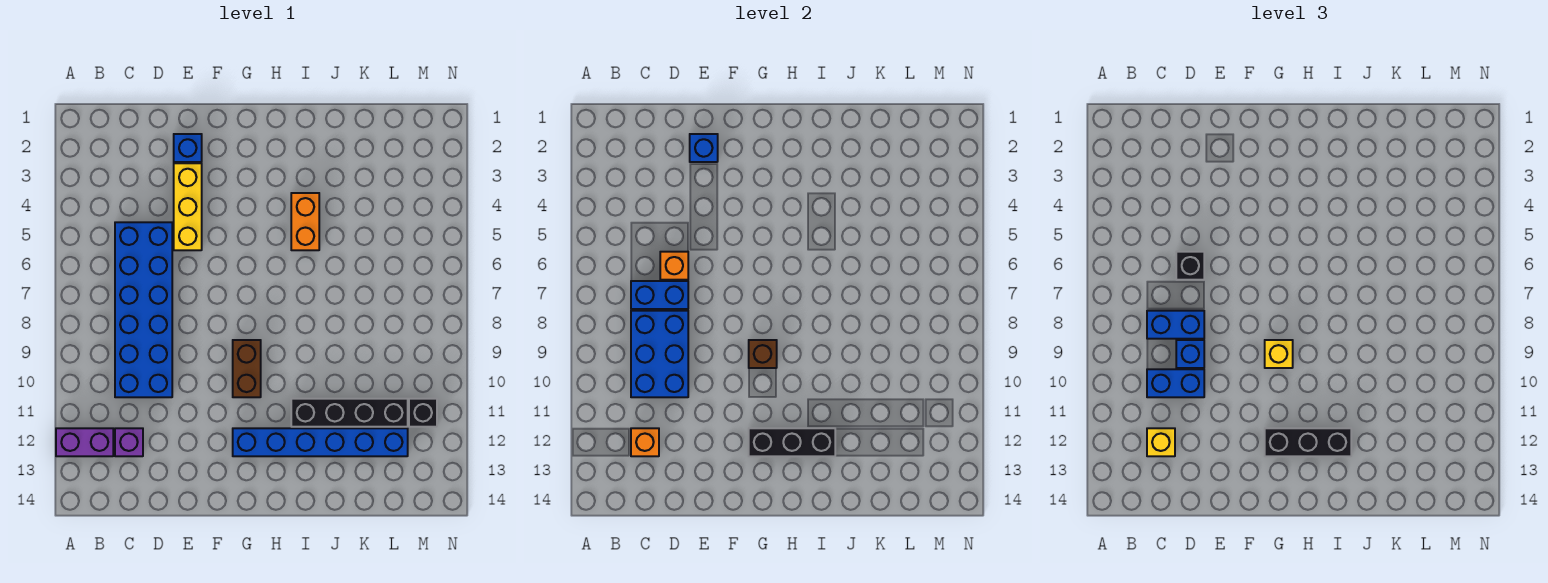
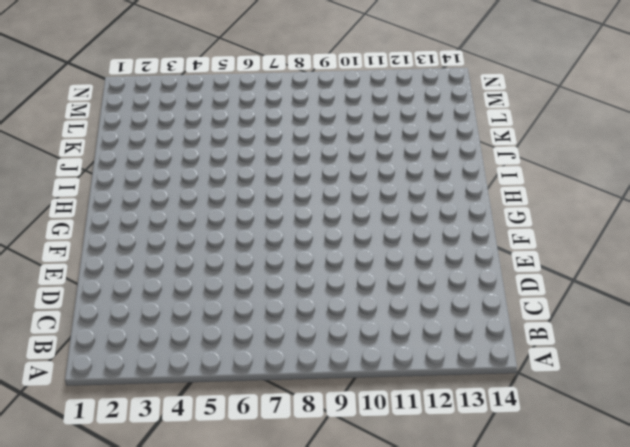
none -> purple 1x2 brick [56,428,113,456]
none -> blue 2x6 brick [115,222,172,397]
none -> purple 1x1 brick [115,428,143,456]

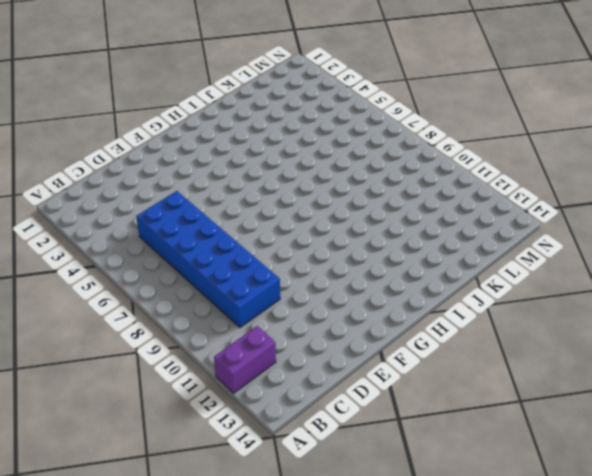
none -> purple 1x1 brick [115,428,143,456]
none -> blue 1x1 brick [174,134,202,162]
none -> yellow 1x3 brick [174,163,202,250]

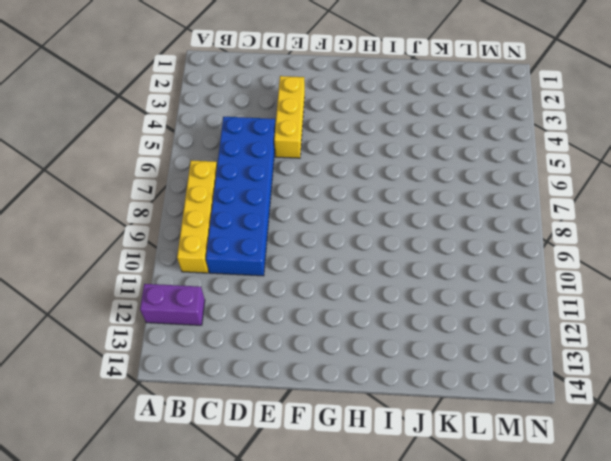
yellow 1x4 brick [177,160,217,273] -> none
none -> purple 1x1 brick [115,428,143,456]
none -> blue 1x1 brick [174,134,202,162]
none -> brown 1x2 brick [233,340,261,397]

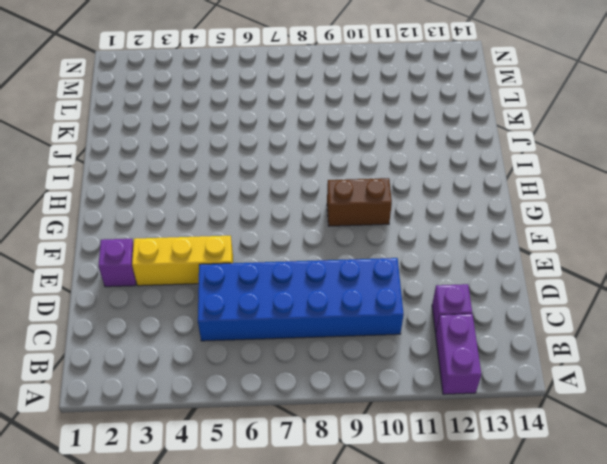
purple 1x1 brick [98,239,136,287] -> blue 1x1 brick [174,134,202,162]
none -> blue 1x6 brick [233,428,408,456]
none -> orange 1x2 brick [291,193,319,250]
none -> black 1x4 brick [291,399,408,427]

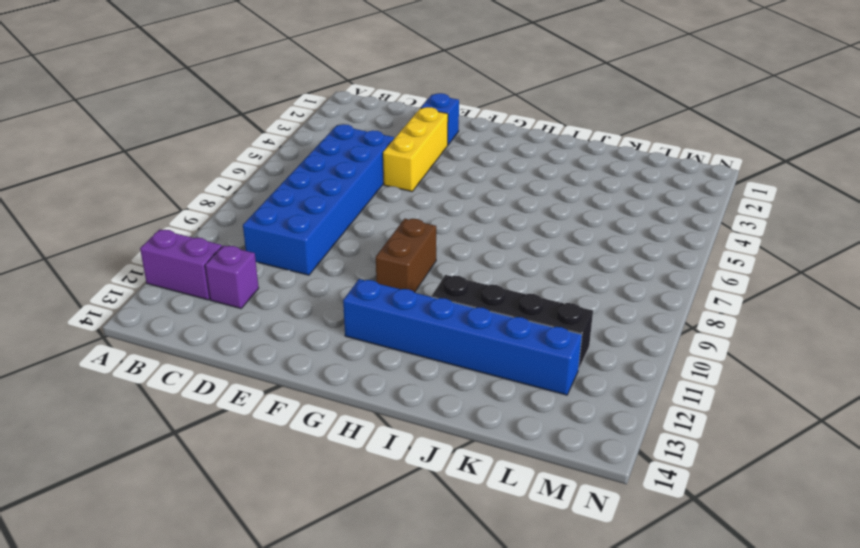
none -> orange 1x2 brick [291,193,319,250]
none -> black 1x1 brick [409,399,437,427]
none -> blue 1x2 brick [631,281,688,309]

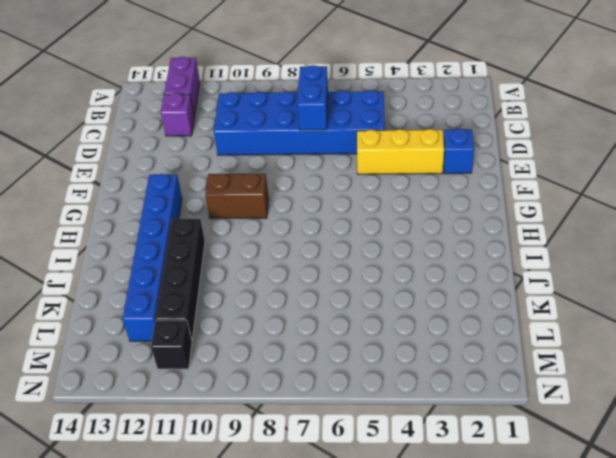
none -> orange 1x2 brick [291,193,319,250]
none -> blue 2x3 brick [631,311,688,397]
none -> orange 1x1 brick [631,428,659,456]

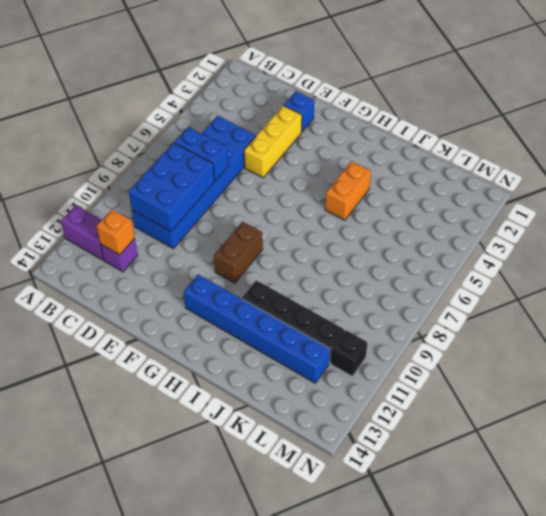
none -> orange 1x1 brick [660,252,688,280]
none -> blue 1x1 brick [690,134,718,162]
none -> brown 1x1 brick [749,340,777,368]

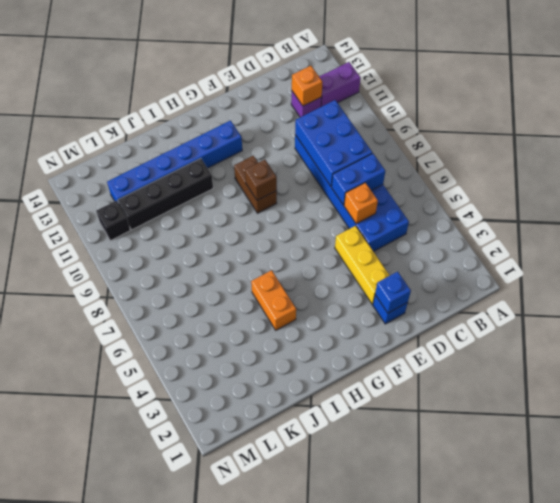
none -> black 1x3 brick [749,428,835,456]
none -> blue 1x2 brick [1147,311,1204,339]
none -> blue 1x2 brick [1147,369,1204,397]

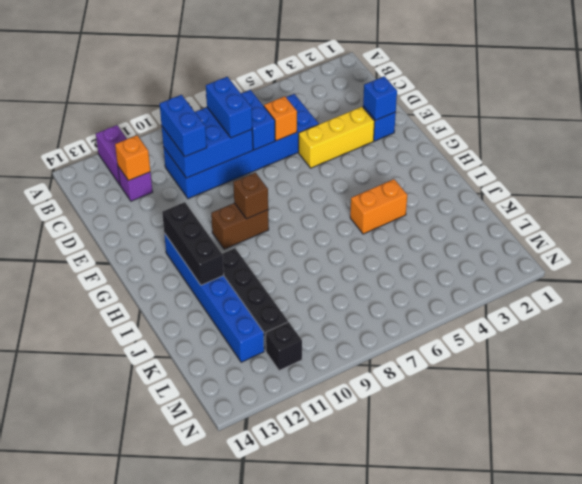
none -> yellow 1x1 brick [1147,428,1175,456]
none -> black 1x1 brick [1176,252,1204,280]
none -> blue 1x1 brick [1176,340,1204,368]

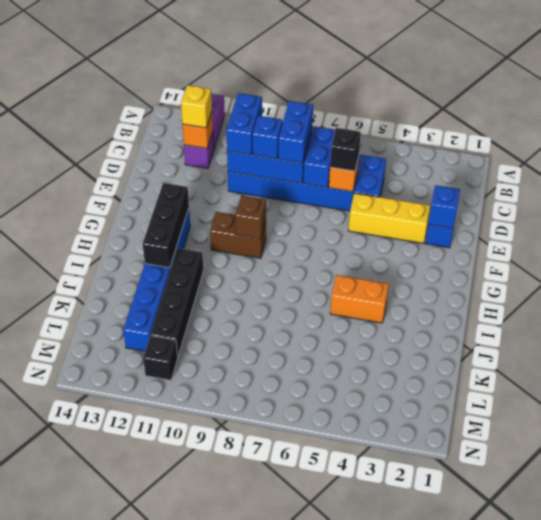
none -> yellow 1x1 brick [1265,340,1293,368]
none -> black 1x3 brick [1265,428,1351,456]

